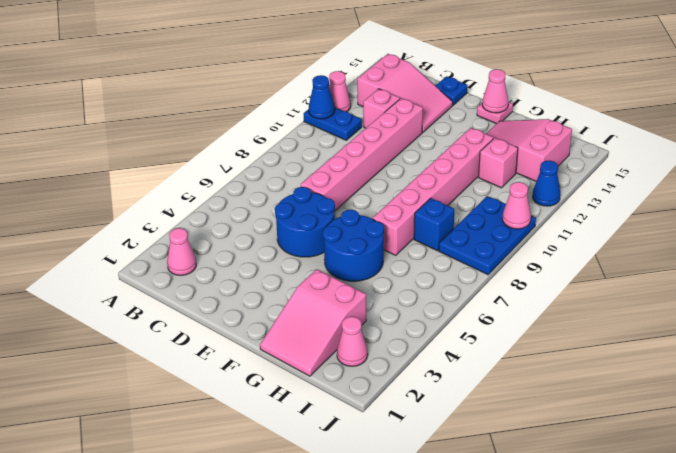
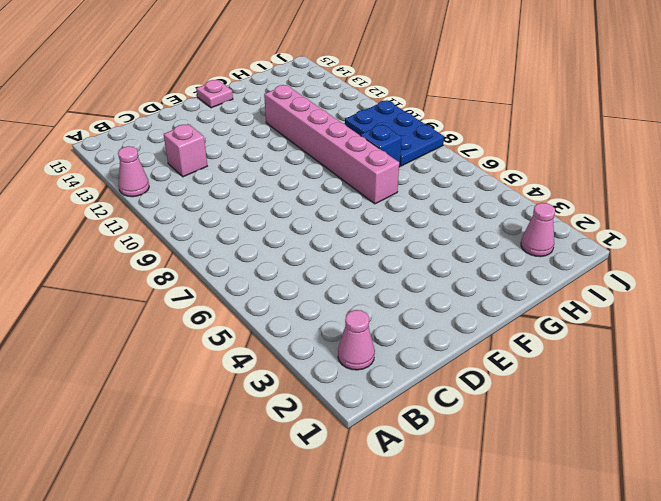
none -> blue 1x2 plate [304,107,362,140]
none -> pink 2x3 slope [357,54,453,132]
none -> blue 2x2 round brick [275,187,335,257]

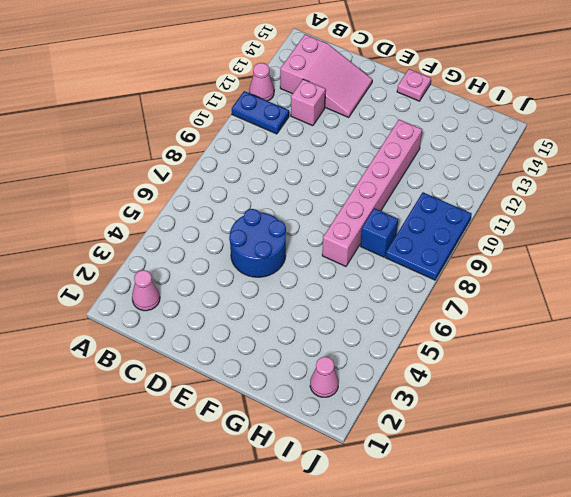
none -> pink 1x6 brick [301,98,423,211]
none -> blue 1x1 plate [435,76,468,105]
none -> blue 2x2 round brick [323,210,384,281]

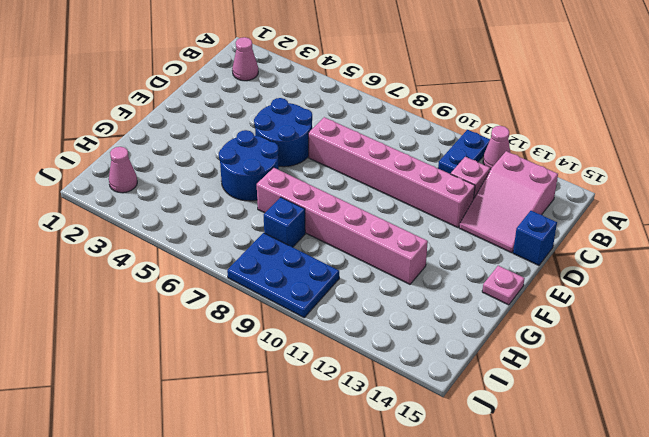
blue 1x1 brick [513,211,557,265] -> blue 1x1 plate [435,76,468,105]
none -> pink 2x3 slope [260,269,366,376]
none -> pink 2x3 slope [486,119,572,181]
none -> pink 1x1 brick [479,138,518,188]

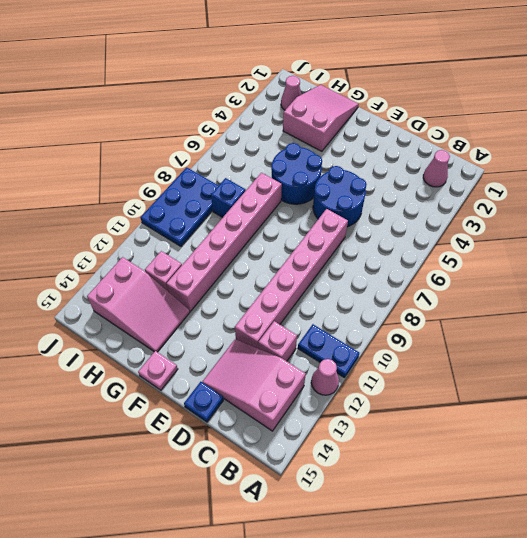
none -> blue 1x1 cone [533,160,560,206]
none -> blue 1x1 cone [309,75,335,119]
none -> pink 1x1 cone [482,69,508,113]

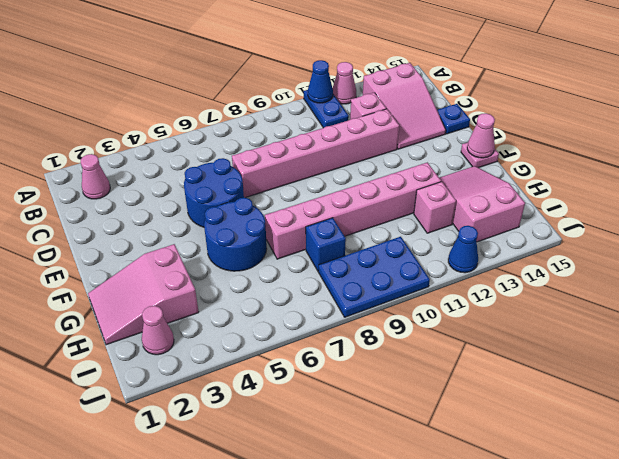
none -> pink 1x1 cone [502,182,531,229]

